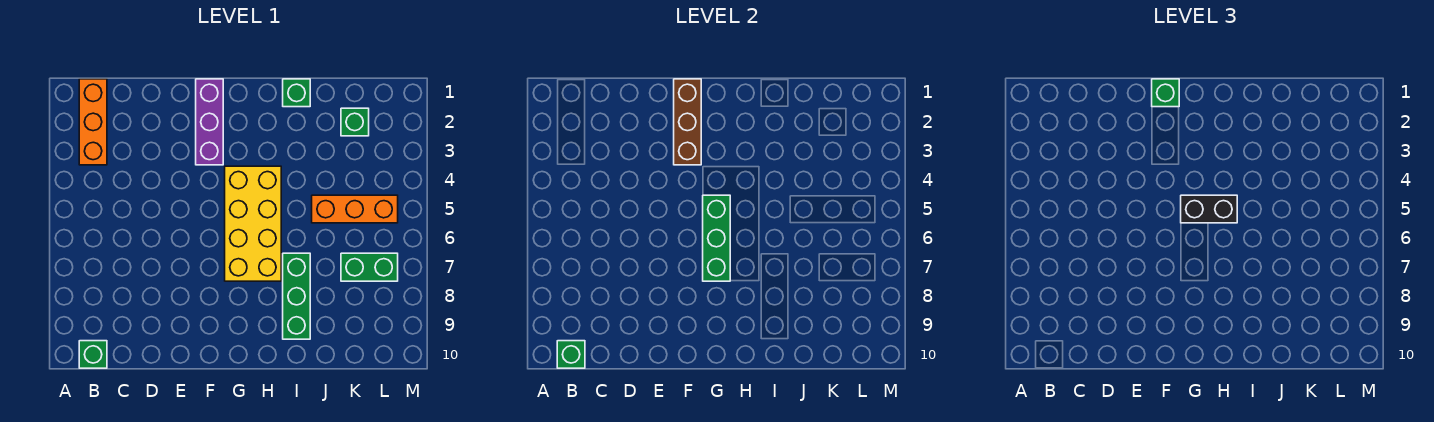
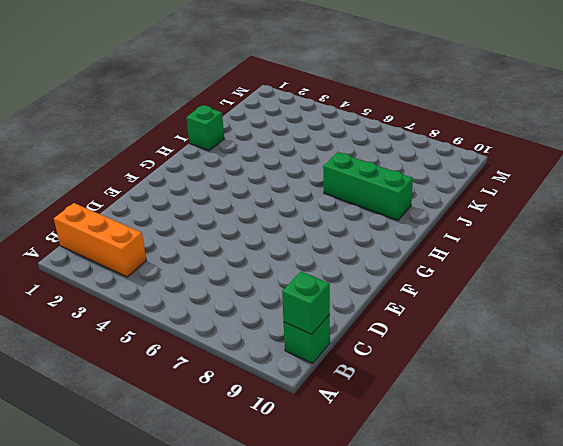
none -> purple 1x3 brick [196,79,223,165]
none -> yellow 2x4 brick [225,166,281,281]
none -> orange 1x3 brick [312,195,398,223]

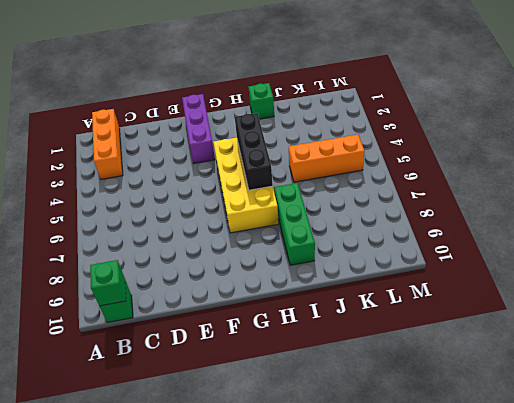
black 1x3 brick [235,113,273,190] -> none
none -> green 1x1 brick [341,108,369,136]
none -> green 1x2 brick [341,253,398,281]
none -> brown 1x3 brick [674,79,701,165]

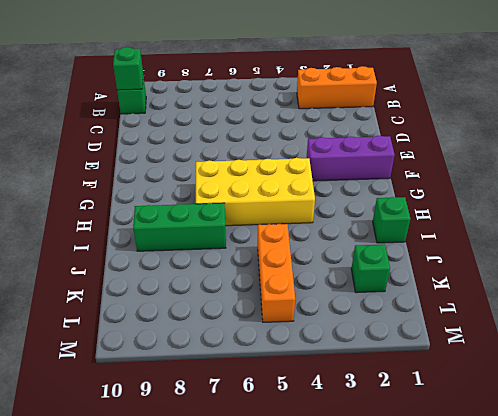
none -> green 1x2 brick [341,253,398,281]
none -> brown 1x3 brick [674,79,701,165]
none -> green 1x3 brick [703,195,730,281]

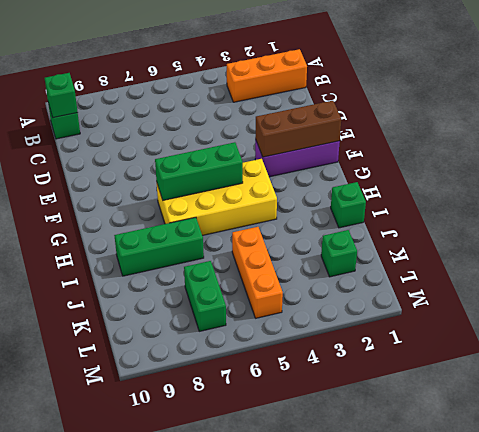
none -> green 1x1 brick [1152,79,1179,107]
none -> black 1x2 brick [1181,195,1237,223]

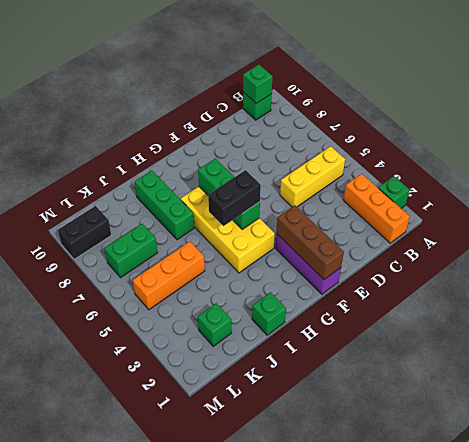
green 1x1 brick [379,176,409,208] -> green 1x1 brick moved to [1152,79,1179,107]
yellow 1x3 brick [280,146,345,207] -> none
black 1x2 brick [58,206,111,259] -> none

